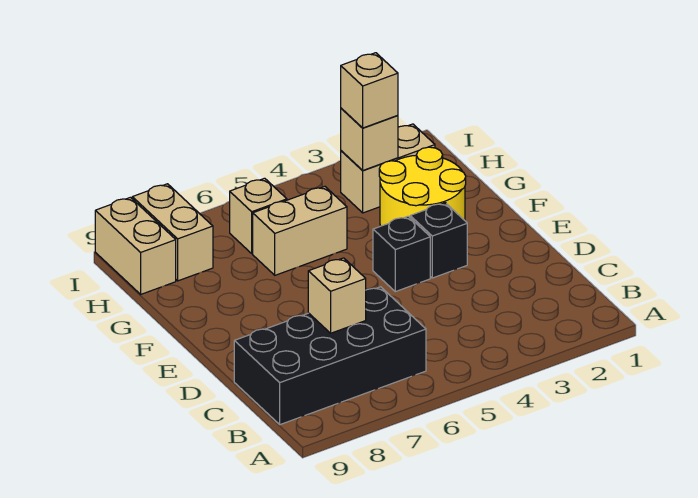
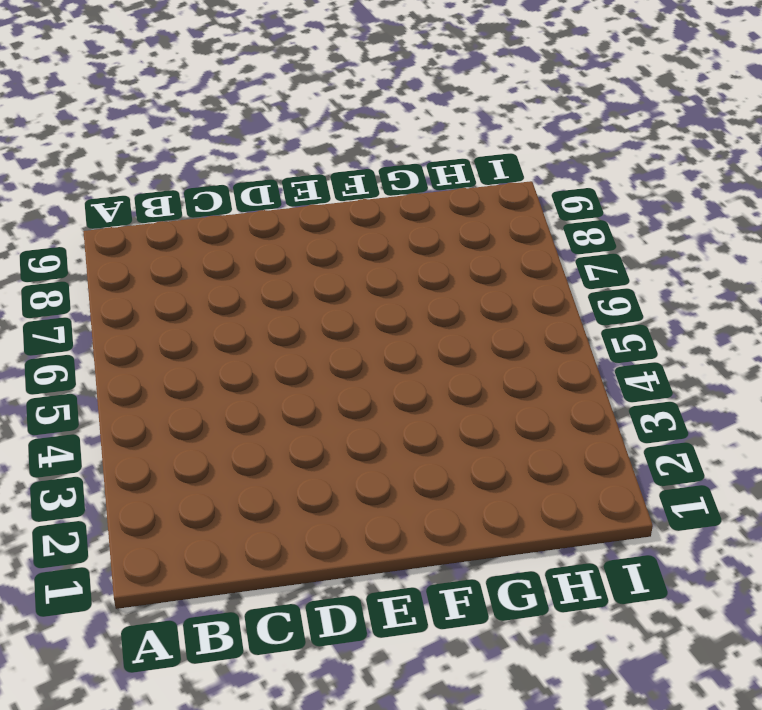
none -> black 2x4 brick [234,287,426,425]
none -> black 1x1 brick [410,203,467,278]
none -> black 1x1 brick [373,216,430,292]

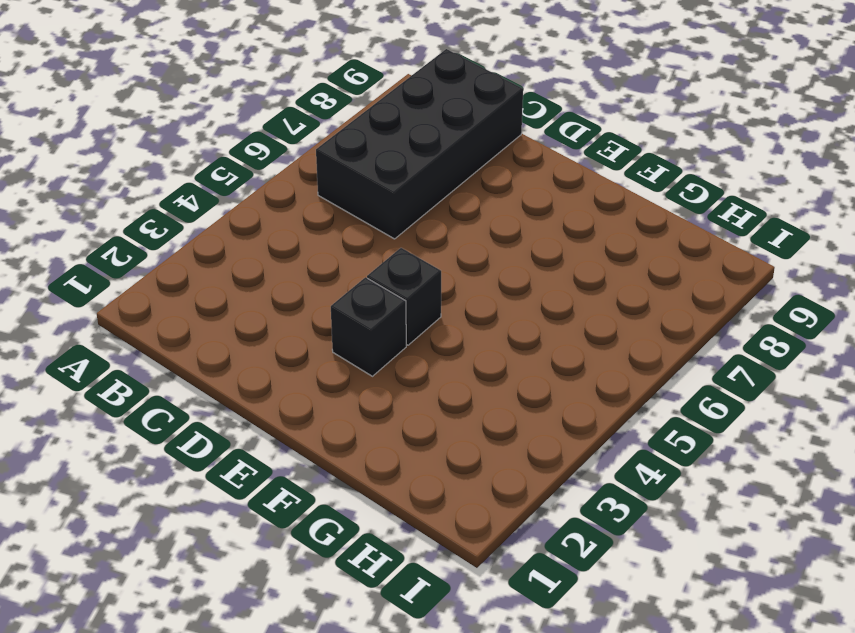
none -> yellow 2x2 round brick [379,147,466,226]
none -> tan 1x2 brick [253,187,347,275]
none -> tan 1x2 brick [341,124,435,213]

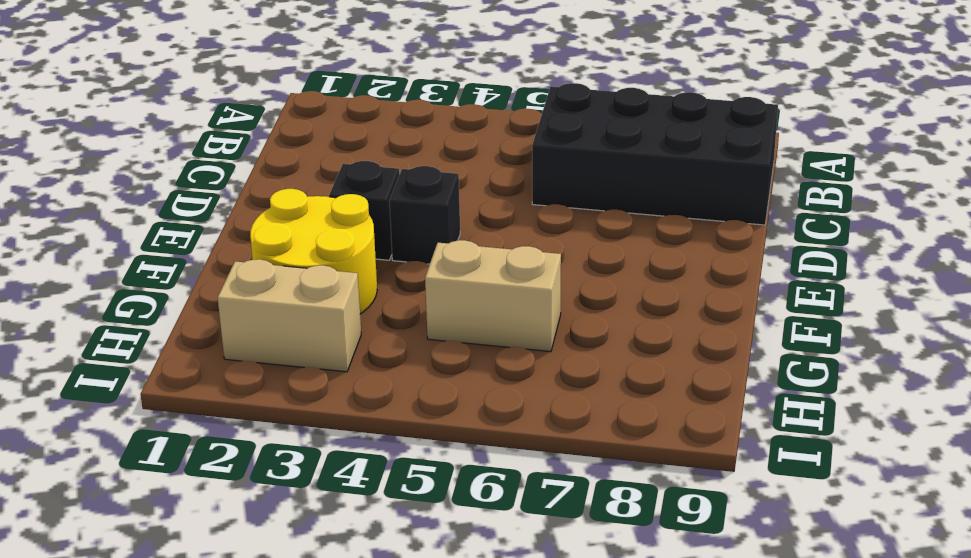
none -> tan 1x1 brick [230,178,287,254]
none -> tan 1x2 brick [132,184,213,281]
none -> tan 1x2 brick [95,197,176,294]

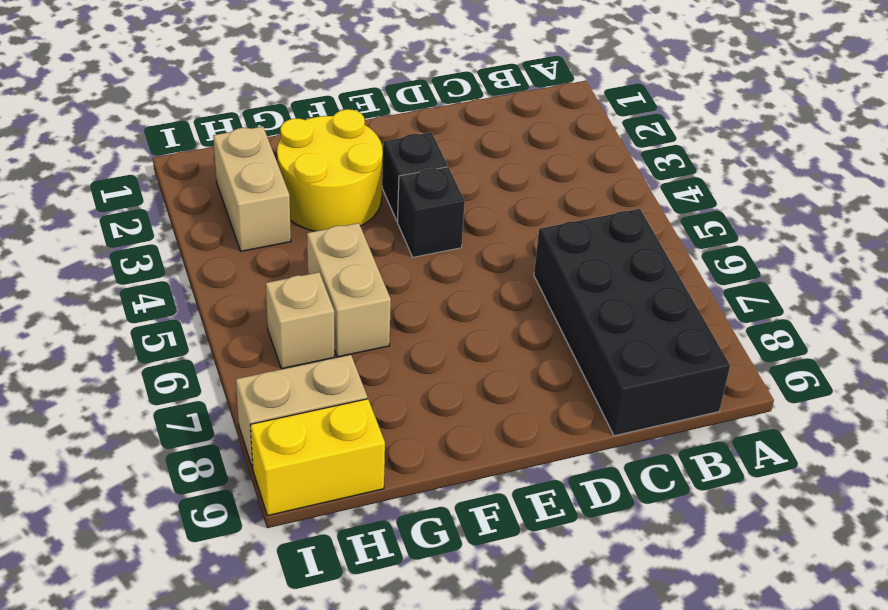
yellow 1x2 brick [250,399,385,516] -> tan 1x2 brick [95,197,176,294]
none -> tan 1x1 brick [308,258,366,333]
none -> tan 1x1 brick [341,108,398,170]
none -> tan 1x1 brick [341,53,398,128]

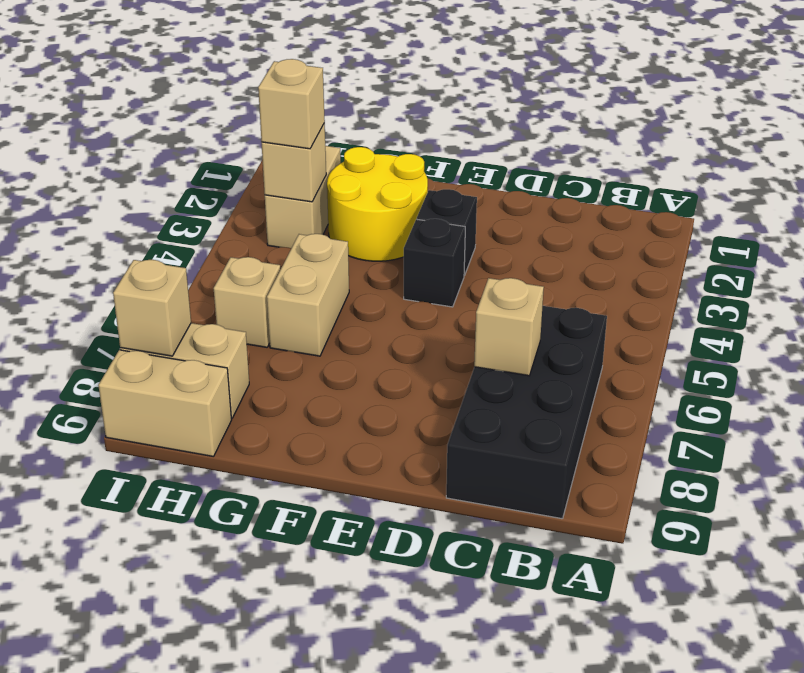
tan 1x1 brick [113,260,191,356] -> none

